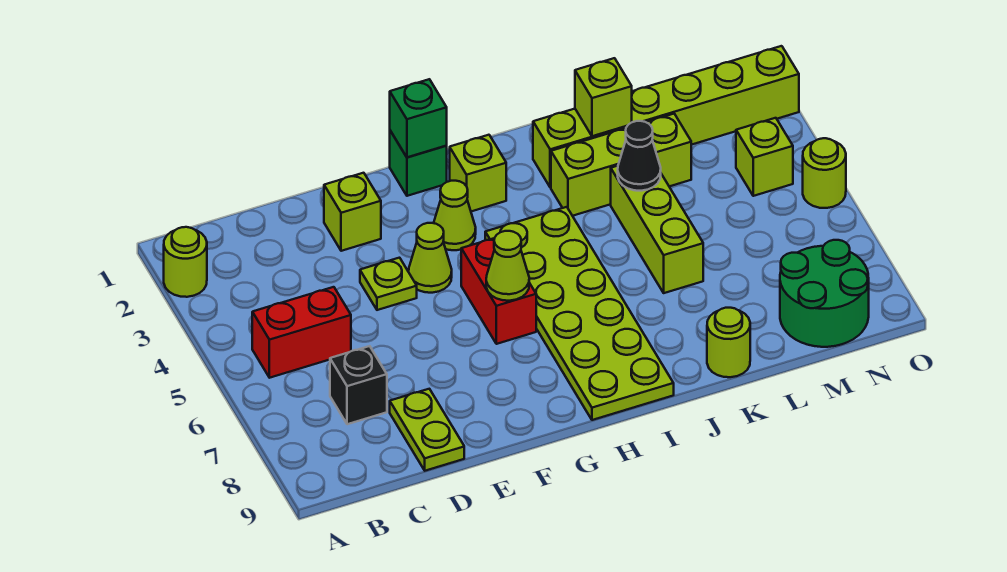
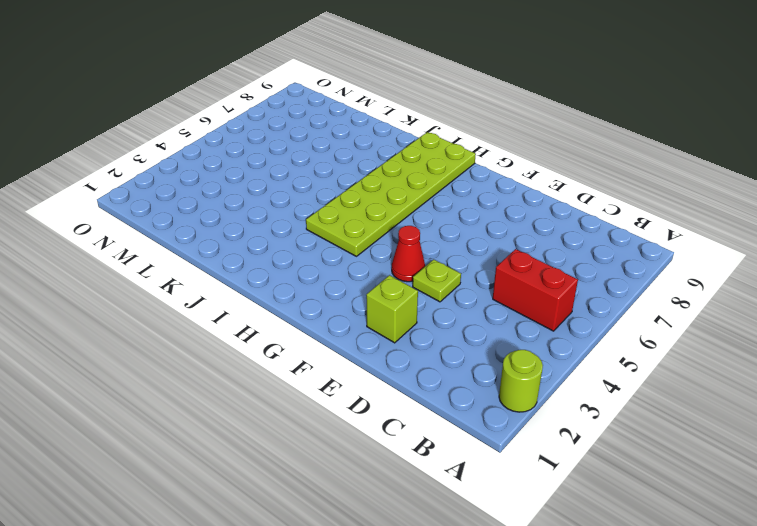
red 1x1 cone [392,226,425,282] -> lime 1x1 cone [409,223,452,293]
none -> black 1x1 brick [330,346,387,424]
none -> lime 1x2 plate [390,389,464,471]
none -> green 1x1 brick [390,131,447,196]

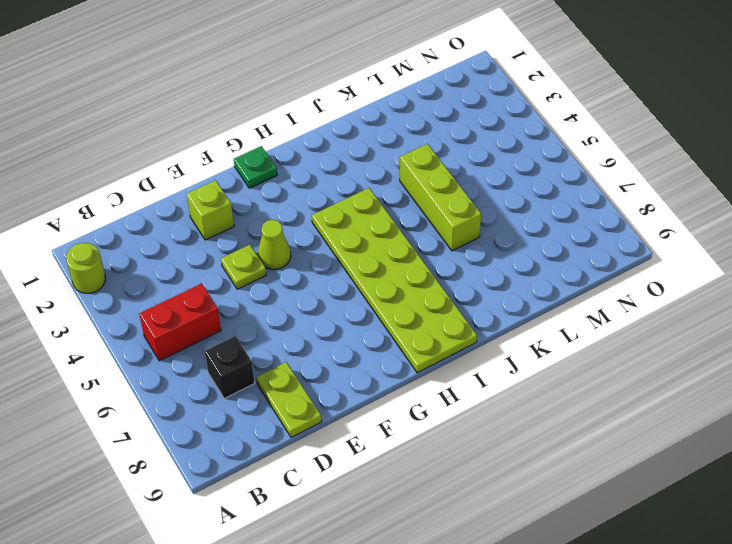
green 1x1 plate [234,146,277,188] -> green 1x1 brick [390,131,447,196]
none -> lime 1x1 cone [434,181,476,250]
none -> red 1x2 brick [461,238,536,344]
none -> lime 1x1 brick [450,135,506,211]

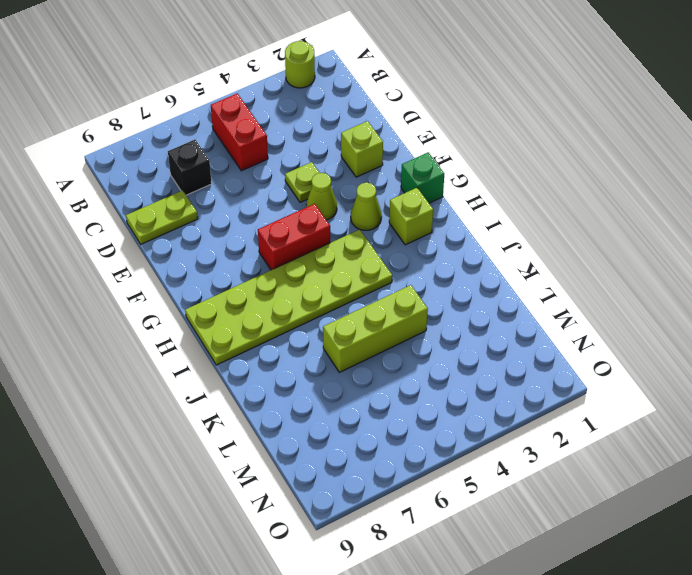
none -> lime 1x6 brick [533,46,799,188]
none -> lime 1x3 brick [551,114,691,216]
none -> lime 1x1 round brick [707,308,750,377]

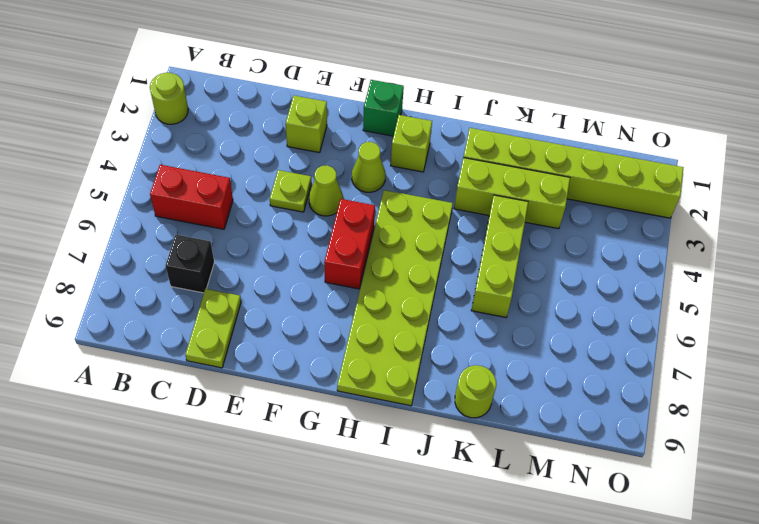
none -> green 2x2 round brick [780,240,869,347]
none -> lime 1x1 brick [736,118,793,196]
none -> lime 1x1 round brick [803,138,846,208]

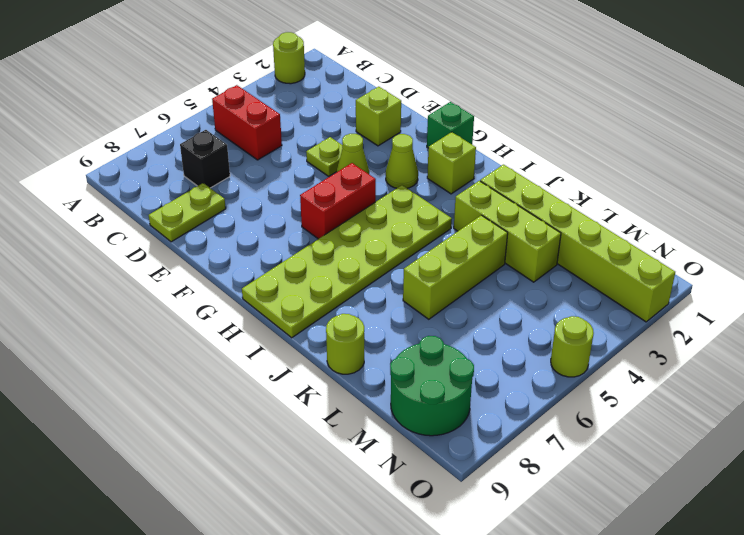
none -> lime 1x1 brick [736,118,793,196]
none -> green 1x1 brick [390,79,447,157]
none -> lime 1x1 cone [486,231,529,301]

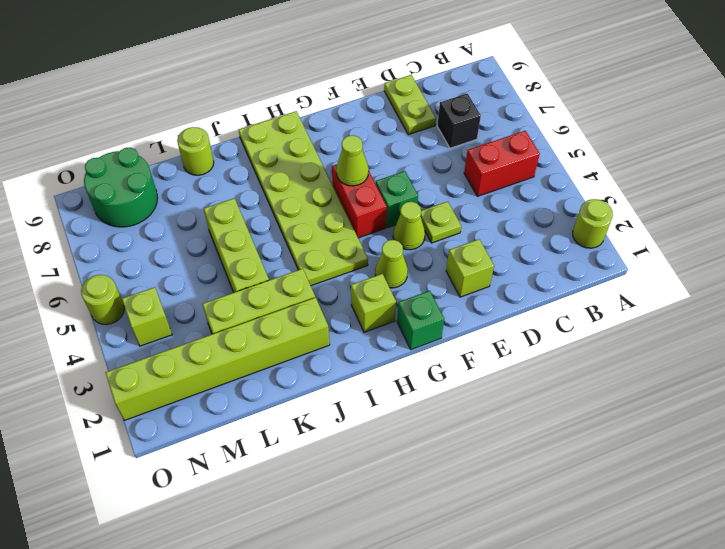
green 1x1 brick [376,171,418,228] -> green 1x1 brick moved to [390,79,447,157]
none -> lime 1x1 brick [575,58,632,136]
none -> black 1x1 cone [618,121,661,191]

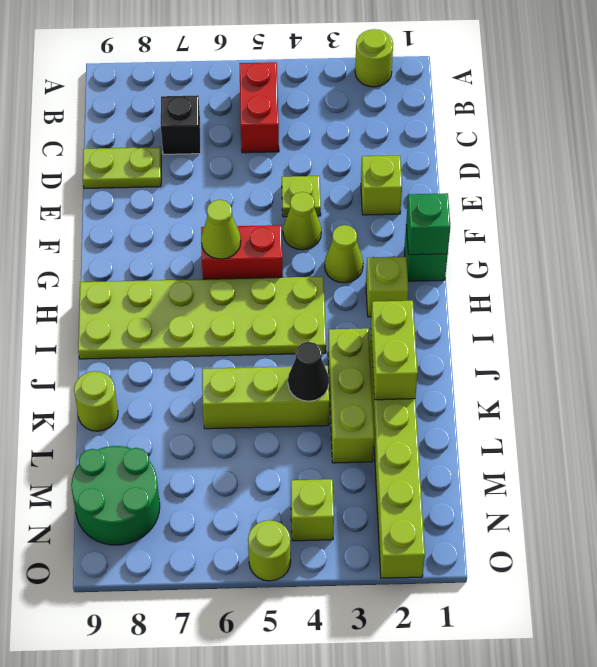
lime 1x2 brick [371,301,418,400] -> lime 1x1 brick [575,58,632,136]

